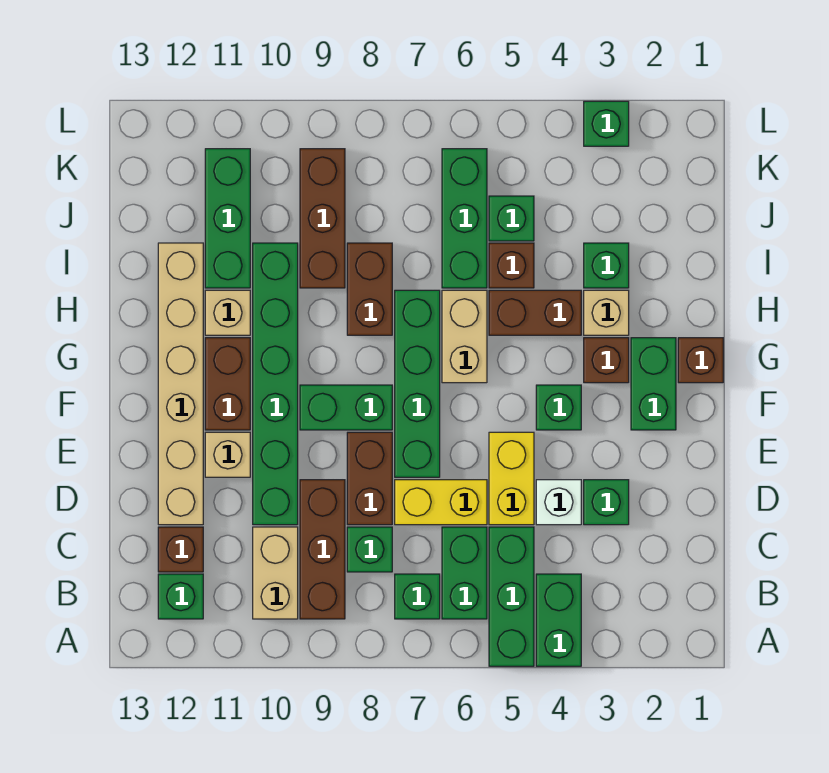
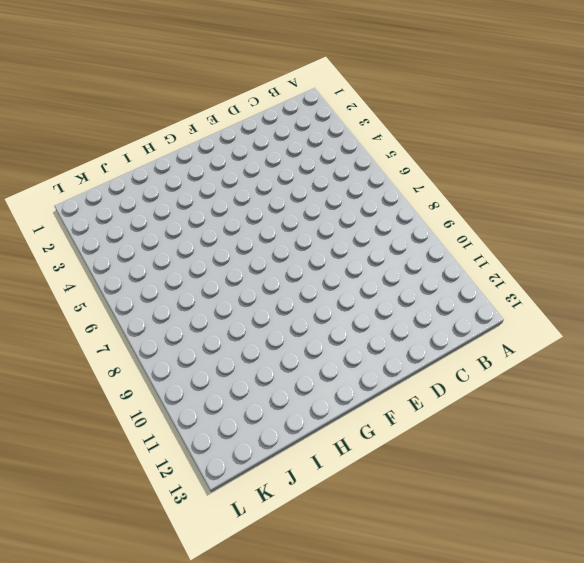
none -> green 1x2 brick [536,574,581,666]
none -> green 1x3 brick [489,527,534,666]
none -> green 1x2 brick [442,527,487,619]
none -> green 1x1 brick [395,574,440,619]

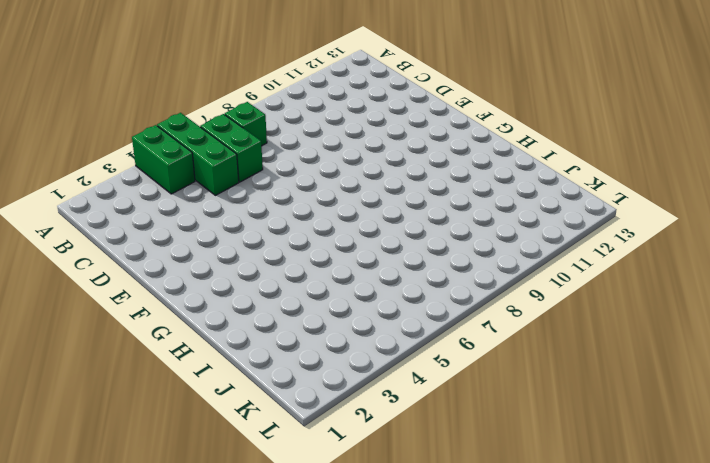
none -> brown 1x3 brick [300,480,345,619]
none -> tan 1x2 brick [253,527,298,619]
none -> green 1x1 brick [158,574,203,619]
none -> green 1x1 brick [347,527,392,572]

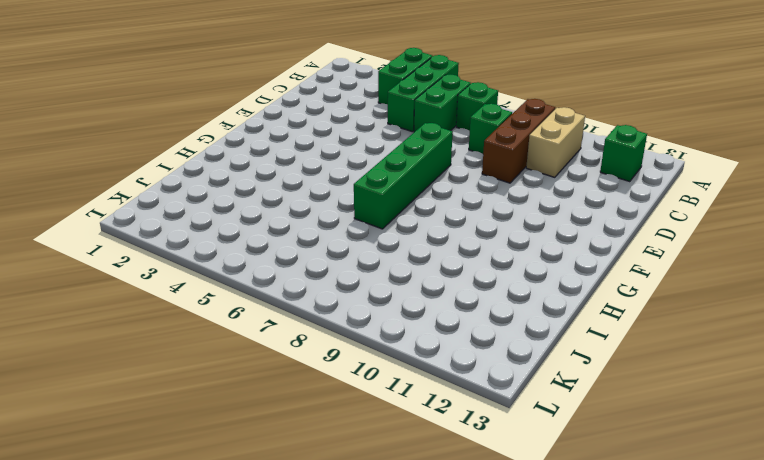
none -> brown 1x1 brick [158,527,203,572]
none -> green 1x1 brick [584,480,629,525]
none -> white 1x1 brick [536,480,581,525]
none -> yellow 1x2 brick [489,432,534,525]

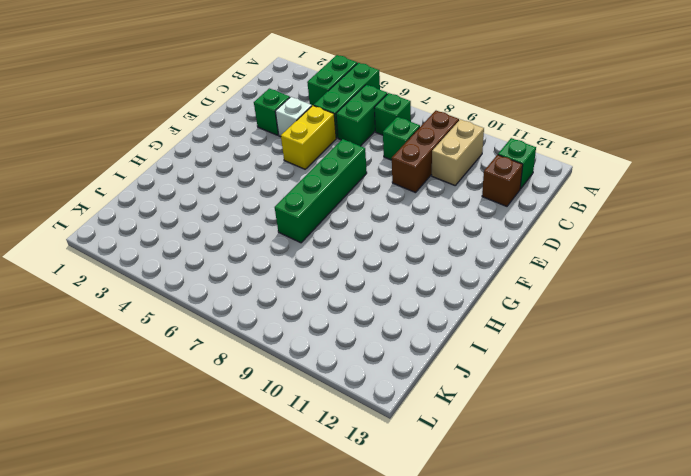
none -> yellow 1x2 brick [395,480,487,525]
none -> brown 1x2 brick [347,432,392,525]
none -> green 1x6 brick [253,243,298,525]
none -> tan 1x6 brick [158,243,203,525]

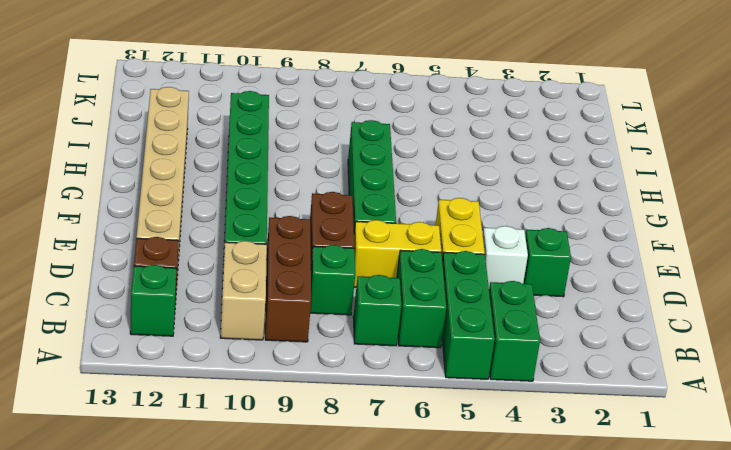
none -> tan 1x1 brick [205,432,250,477]
none -> green 1x2 brick [631,338,676,430]
none -> green 1x1 brick [536,385,581,430]
none -> green 1x2 brick [300,385,392,430]

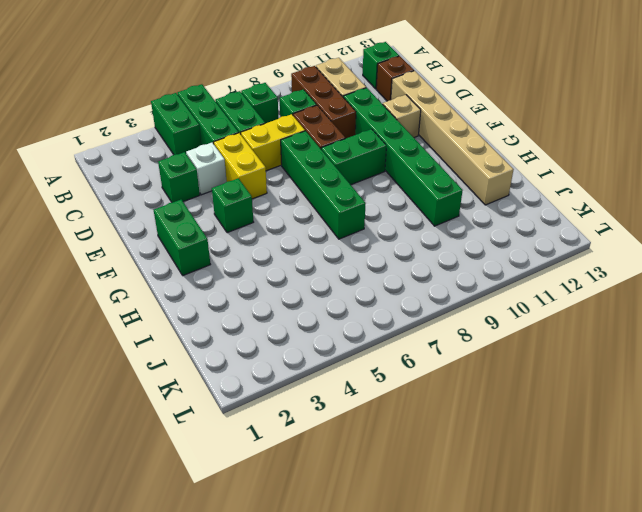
none -> brown 1x2 brick [205,338,250,430]
none -> brown 1x1 brick [678,338,723,383]
none -> brown 1x1 brick [584,338,629,383]
none -> tan 1x2 brick [442,290,487,383]

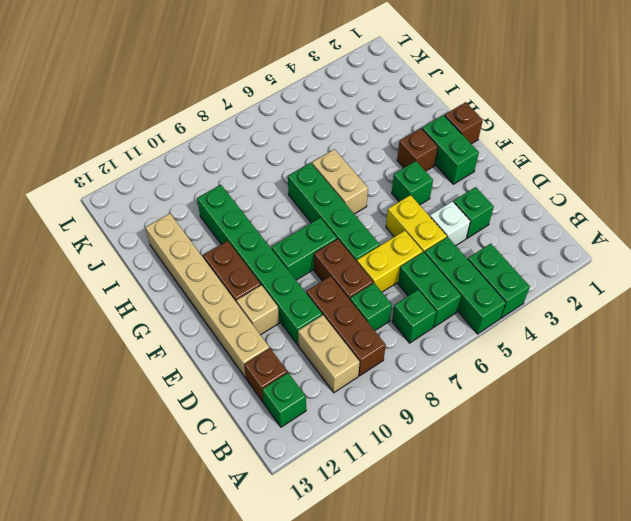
none -> tan 1x1 brick [584,290,629,335]
none -> brown 1x2 brick [489,290,581,335]
none -> brown 1x2 brick [347,243,392,335]
none -> tan 1x1 brick [205,290,250,335]

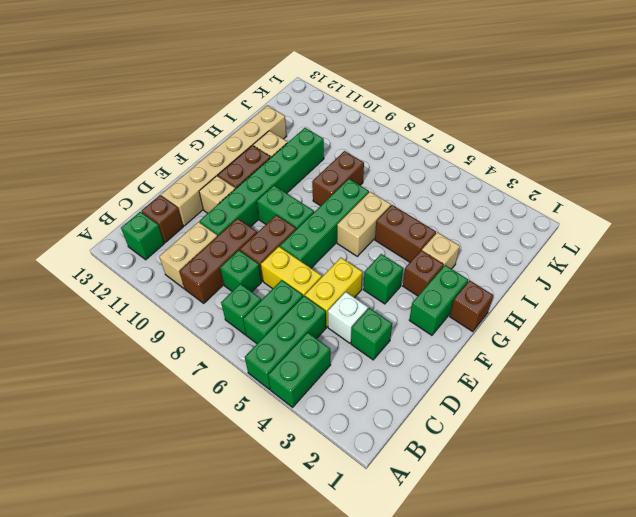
none -> green 1x1 brick [584,243,629,288]
none -> brown 1x1 brick [489,243,534,288]
none -> green 1x3 brick [442,149,487,288]
none -> brown 1x3 brick [300,149,345,288]

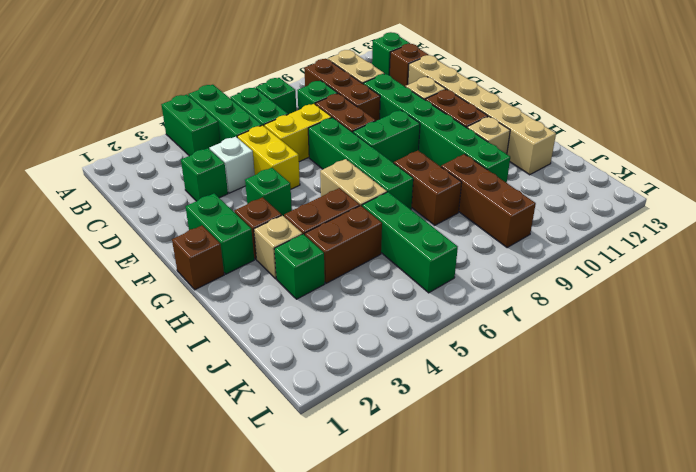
brown 1x2 brick [305,206,382,283] -> brown 1x1 brick [489,243,534,288]
none -> green 1x3 brick [205,149,250,288]
none -> green 1x1 brick [489,196,534,241]
none -> green 1x1 brick [584,101,629,146]

